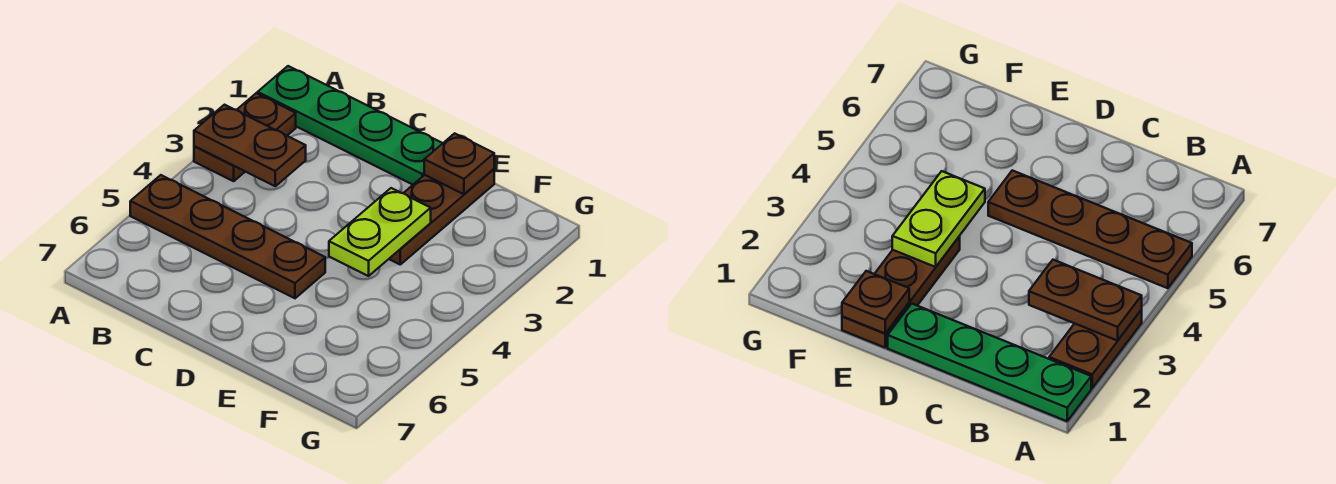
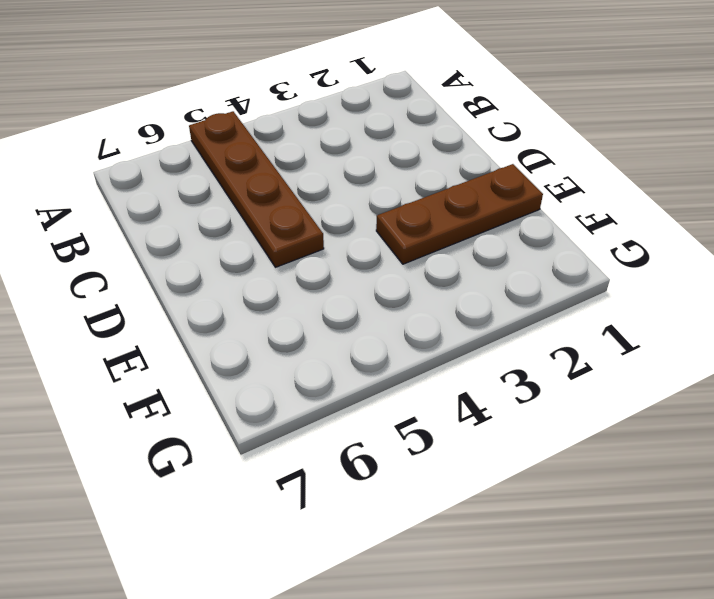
none -> green 1x4 plate [258,66,443,185]
none -> brown 1x2 plate [194,93,296,181]

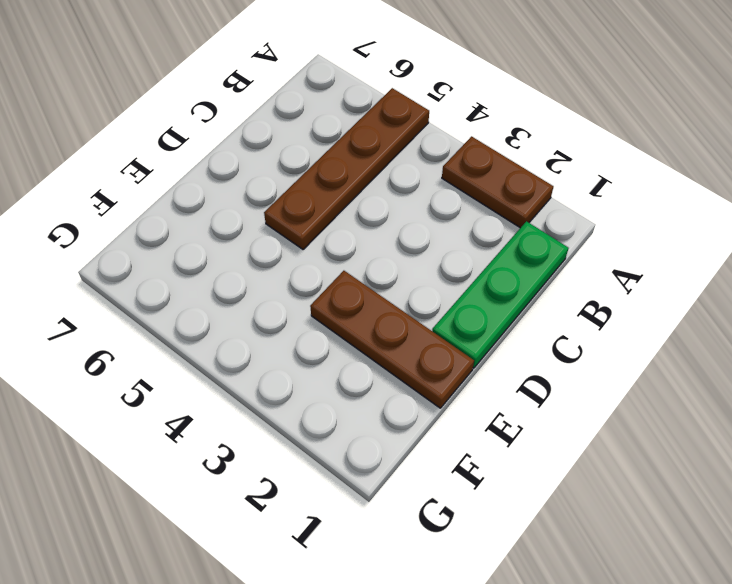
green 1x3 plate [432,221,569,368] -> green 1x4 plate [258,66,443,185]
none -> brown 1x2 plate [194,105,306,186]
none -> brown 1x1 plate [424,133,494,194]

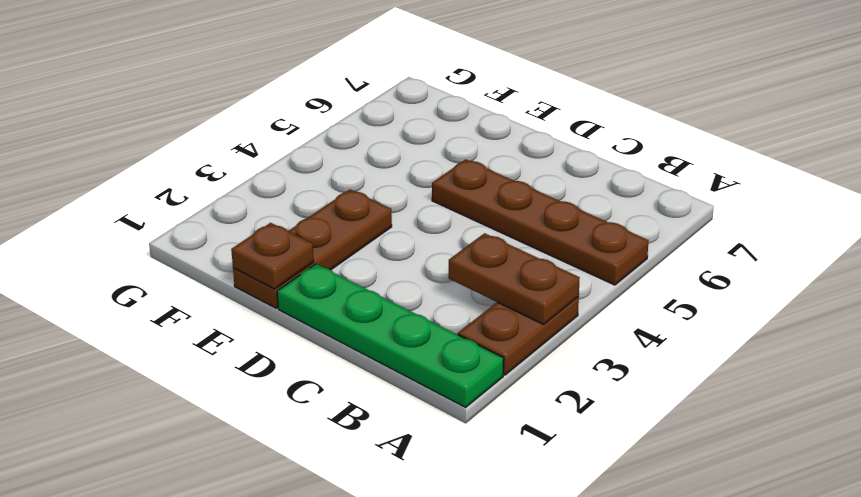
none -> lime 1x2 plate [329,188,431,276]

